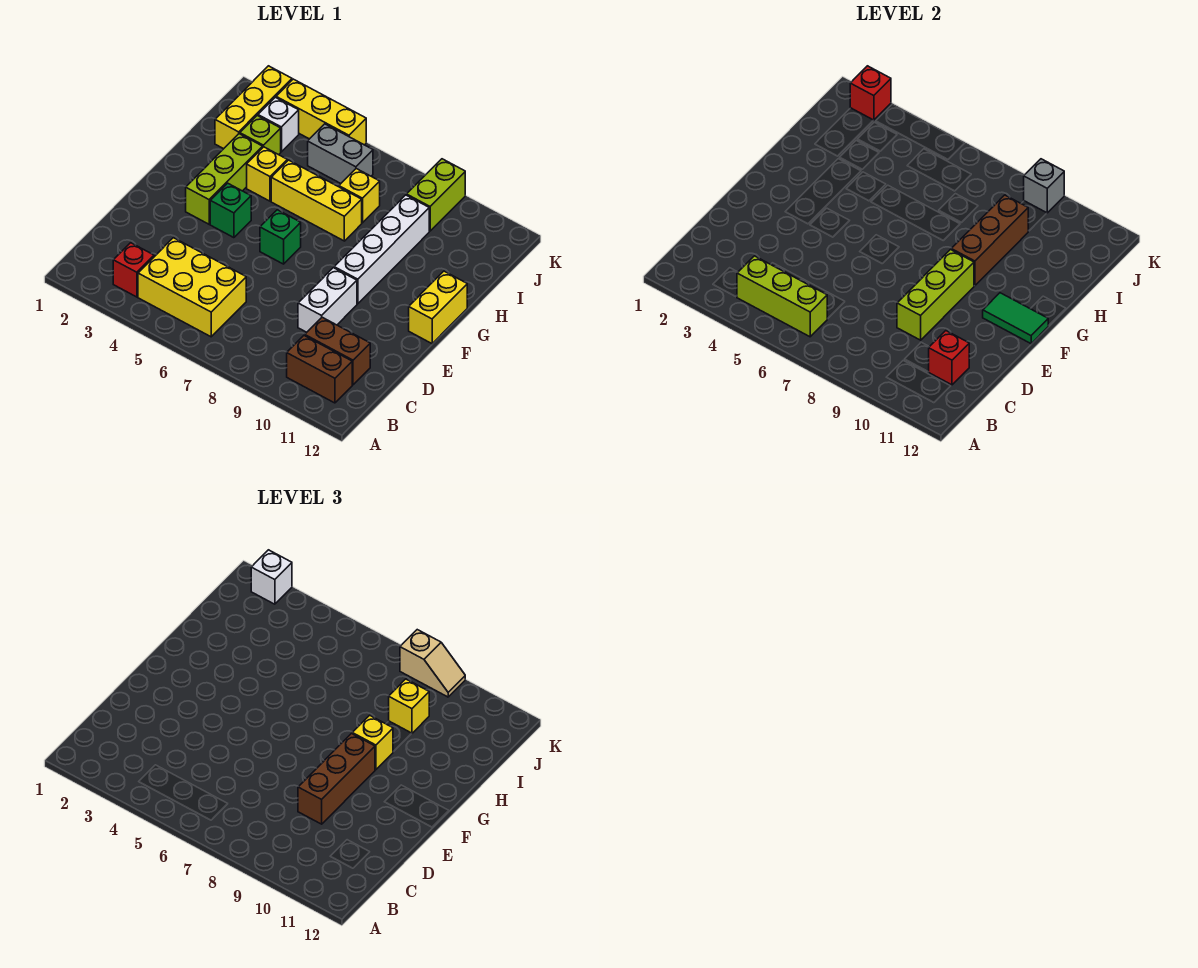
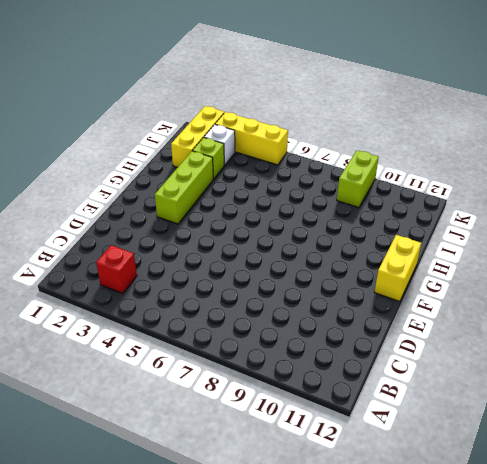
none -> yellow 2x3 brick [138,238,246,337]
none -> brown 1x2 brick [287,335,352,403]
none -> brown 1x2 brick [305,317,370,385]
none -> white 1x2 brick [298,268,357,332]

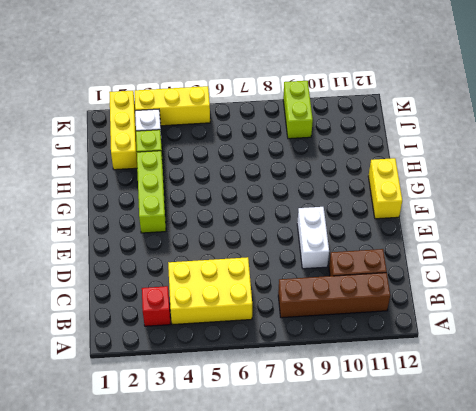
brown 1x4 brick [278,273,390,318] -> brown 1x2 brick [287,335,352,403]
none -> green 1x1 brick [210,183,251,238]
none -> green 1x1 brick [260,210,301,264]
none -> white 1x4 brick [334,195,429,304]
none -> yellow 1x1 brick [247,147,287,201]

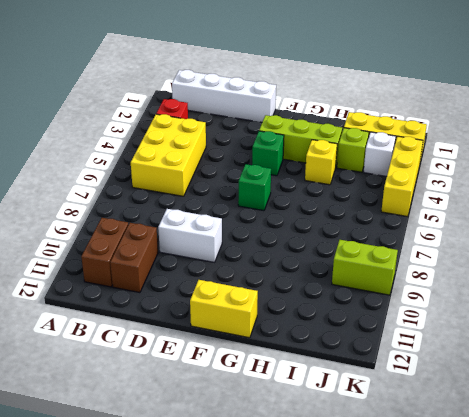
white 1x4 brick [172,70,276,122] -> white 1x4 brick moved to [334,195,429,304]
none -> yellow 1x3 brick [271,160,362,241]
none -> yellow 1x1 brick [339,169,380,223]
none -> grey 1x2 brick [308,124,373,183]
none -> lime 1x3 brick [737,256,827,337]

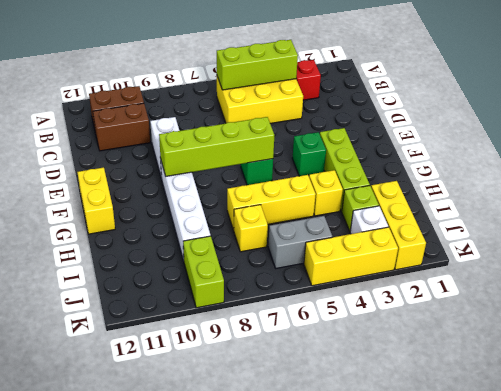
lime 1x4 brick [159,117,274,176] -> lime 1x3 brick [897,250,974,340]
none -> red 1x1 brick [929,331,969,385]
none -> green 1x2 tile [983,293,1048,344]
none -> brown 1x3 brick [951,195,1028,286]
none -> red 1x1 brick [850,66,891,120]

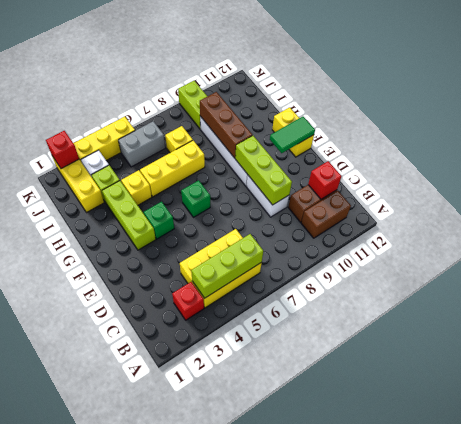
none -> grey 1x1 brick [1024,159,1064,213]
none -> brown 1x3 brick [298,734,375,824]
none -> yellow 1x1 brick [352,715,393,770]
none -> yellow 1x1 brick [389,679,429,733]

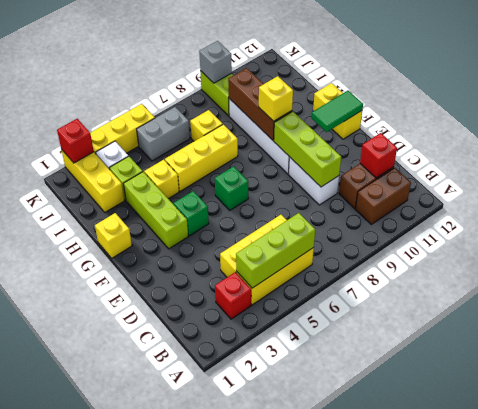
yellow 1x1 brick [95,213,132,258] -> yellow 1x1 brick moved to [389,679,429,733]
none -> brown 1x3 brick [298,734,375,824]
none -> white 1x1 brick [251,550,292,604]
none -> tan 1x2 slope [400,630,465,697]

